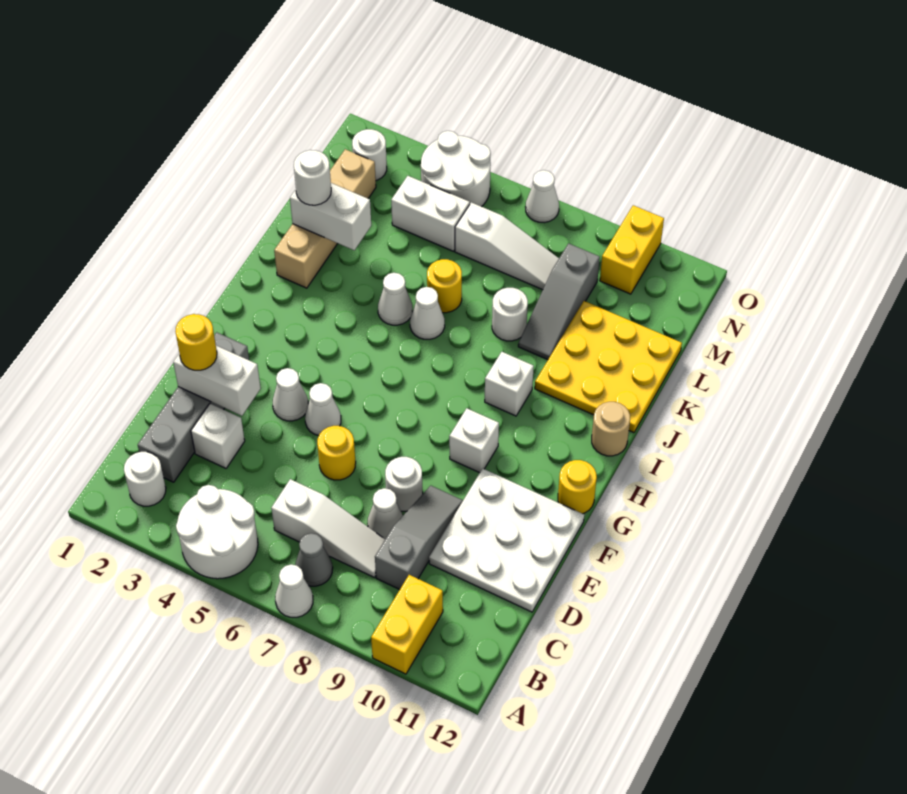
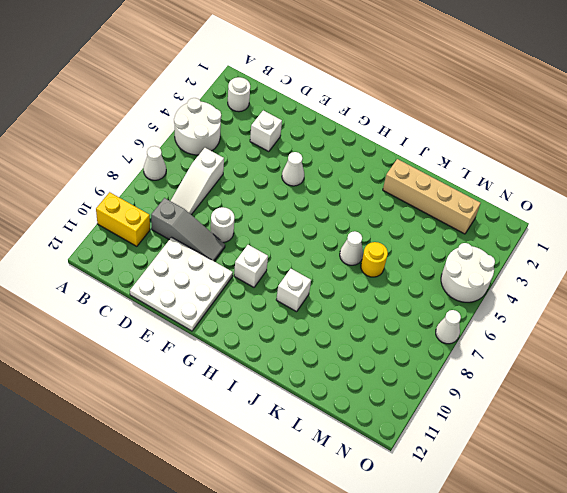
none -> grey 1x1 cone [295,533,333,586]
none -> grey 1x4 brick [138,332,249,482]
none -> white 1x1 cone [367,488,403,539]
none -> yellow 1x1 round brick [317,426,356,480]

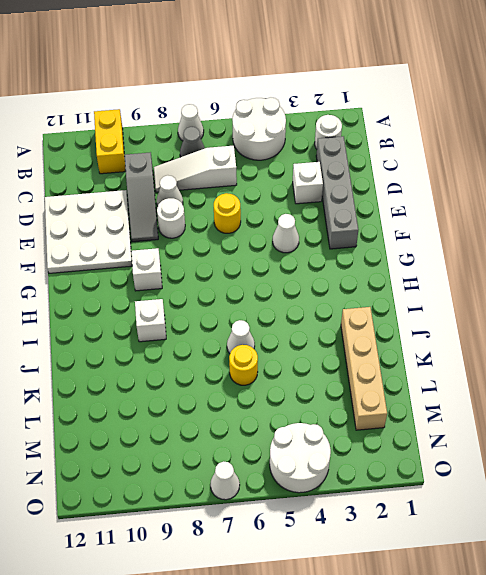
none -> white 1x1 cone [305,383,341,436]
none -> yellow 1x1 round brick [558,460,597,514]
none -> tan 1x1 round brick [592,402,630,456]
none -> white 1x1 cone [378,273,412,325]

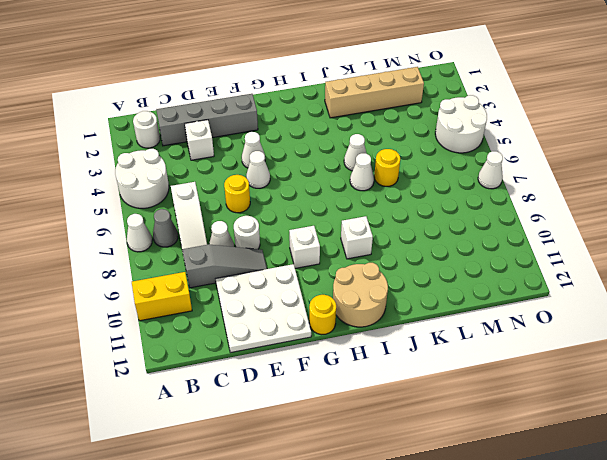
tan 2x2 round brick [333,263,388,327] -> tan 1x1 round brick [592,402,630,456]
none -> yellow 3x3 plate [535,301,682,433]
none -> white 1x1 round brick [492,288,528,341]
none -> grey 1x3 slope [518,243,600,360]
none -> white 1x2 brick [391,176,470,251]

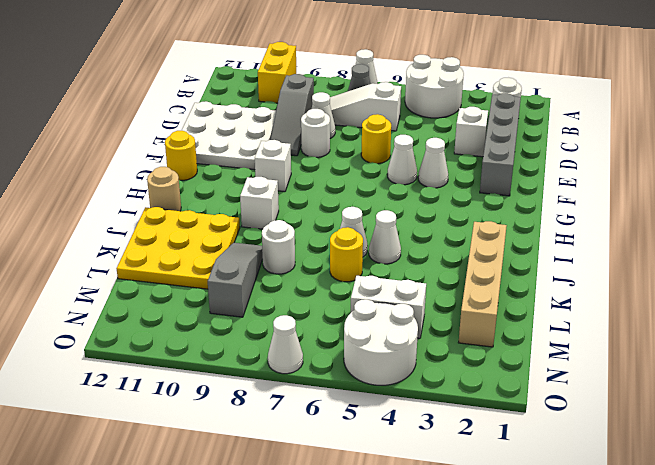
none -> white 1x3 slope [455,202,559,290]
none -> white 1x1 round brick [352,129,387,180]
none -> yellow 1x2 brick [600,205,664,294]
none -> white 1x2 brick [173,346,261,416]

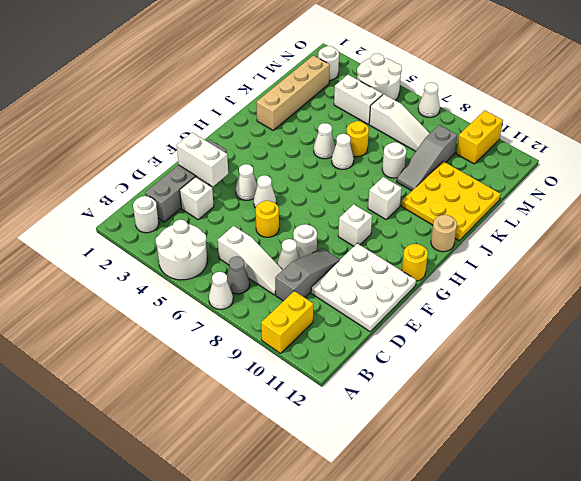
none -> white 1x2 brick [290,183,371,250]
none -> yellow 1x1 round brick [175,314,217,370]
none -> white 1x1 round brick [294,150,331,205]

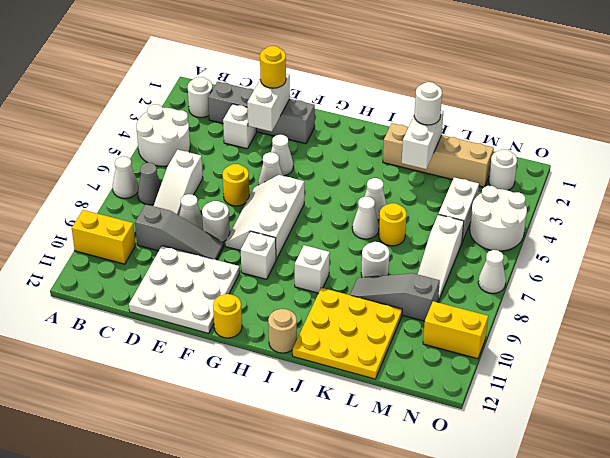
white 2x3 slope [225,175,304,259] -> none

